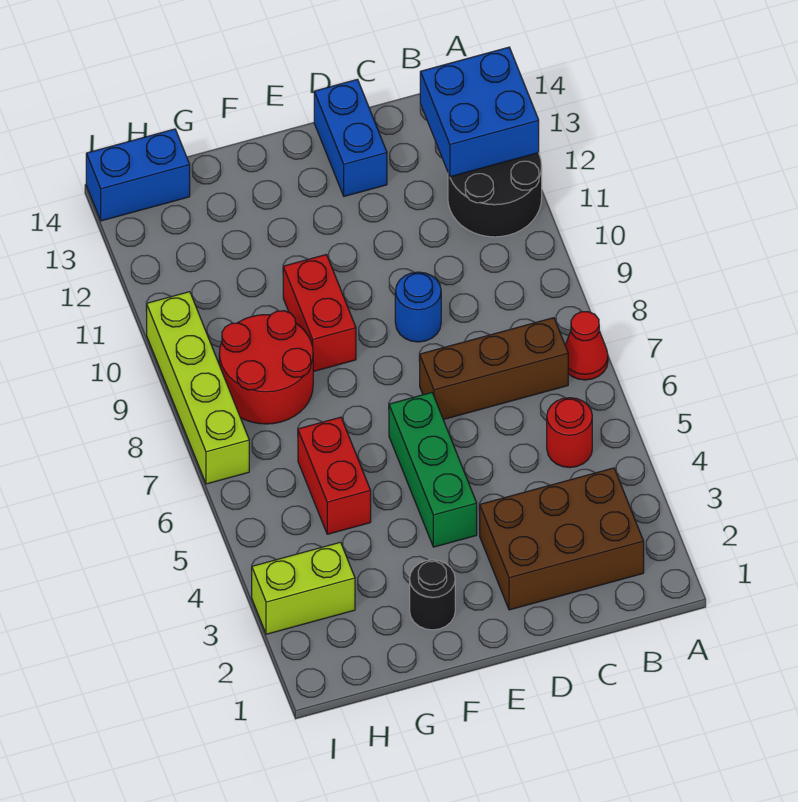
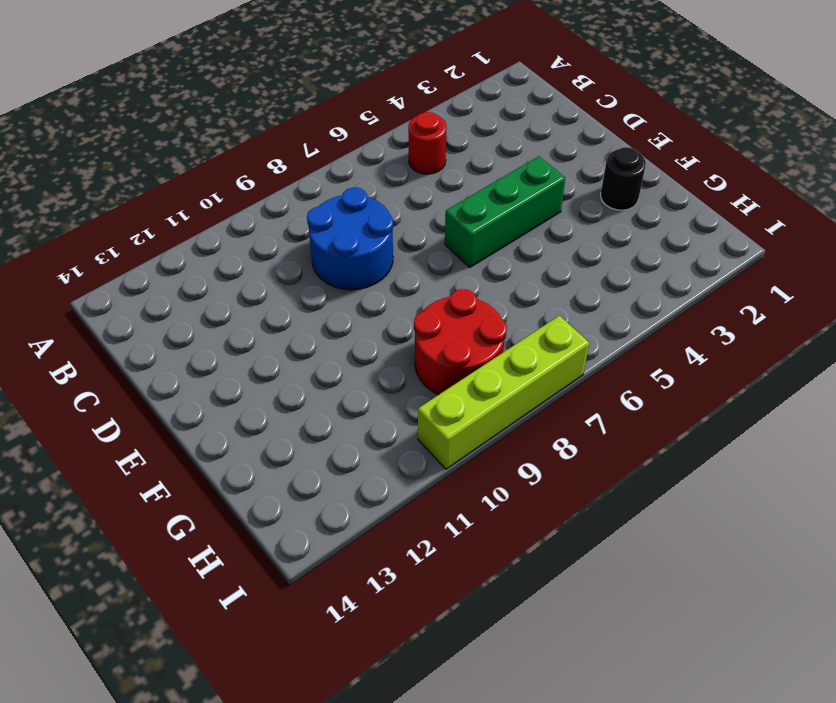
blue 2x2 round brick [307,188,393,290] -> blue 1x1 round brick [395,272,441,342]
none -> red 1x1 cone [565,312,608,380]
none -> black 2x2 round brick [448,153,542,237]
none -> brown 2x3 brick [480,468,644,610]

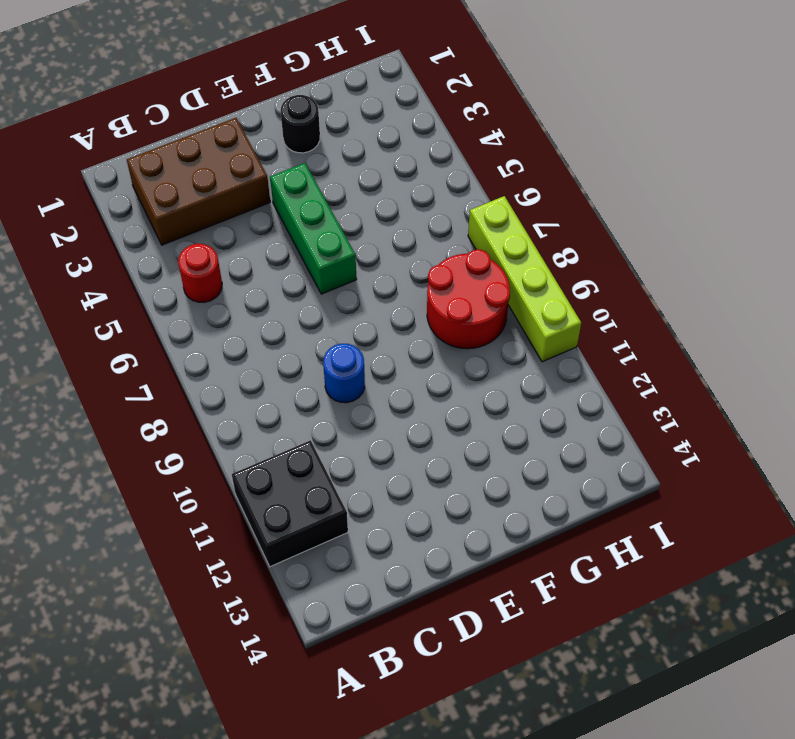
black 2x2 brick [232,440,348,567] -> black 2x2 round brick [448,153,542,237]
none -> red 1x1 cone [565,312,608,380]
none -> brown 1x3 brick [419,318,568,420]
none -> blue 1x2 brick [314,79,387,196]

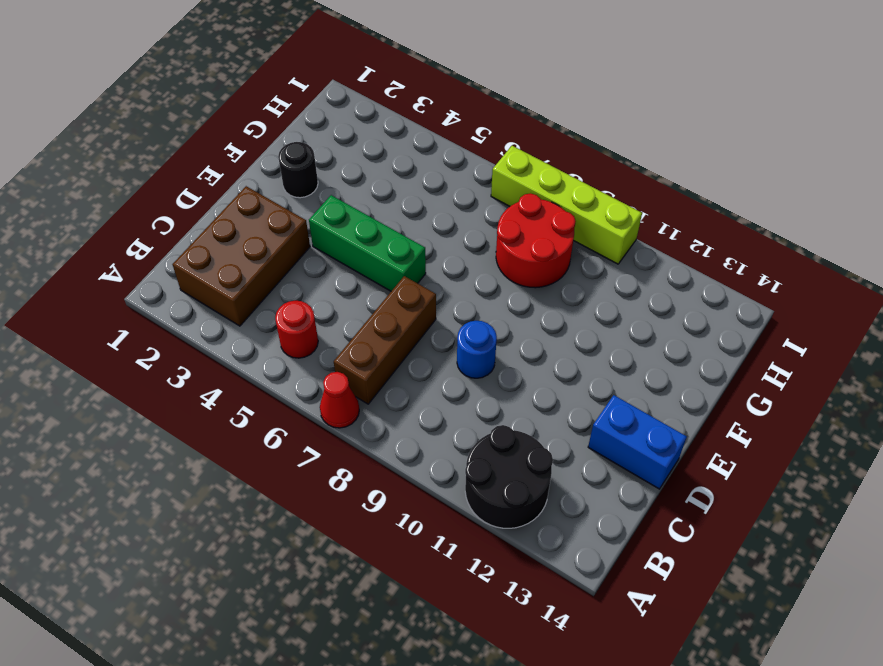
none -> red 1x2 brick [283,255,356,372]
none -> red 1x2 brick [298,417,371,534]
none -> lime 1x2 brick [252,542,355,634]

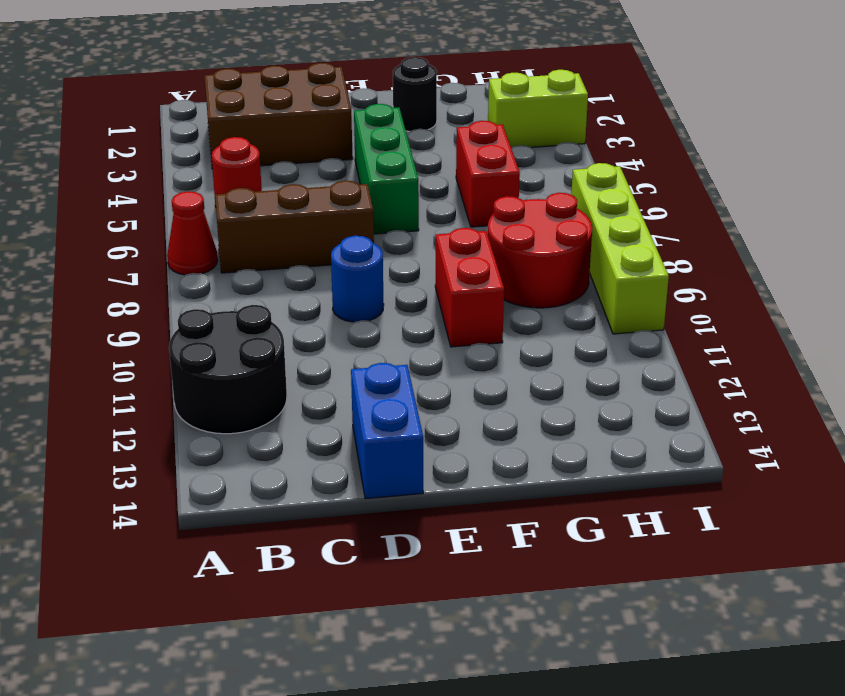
none -> blue 1x2 brick [86,129,190,221]
none -> blue 2x2 brick [420,47,539,177]

